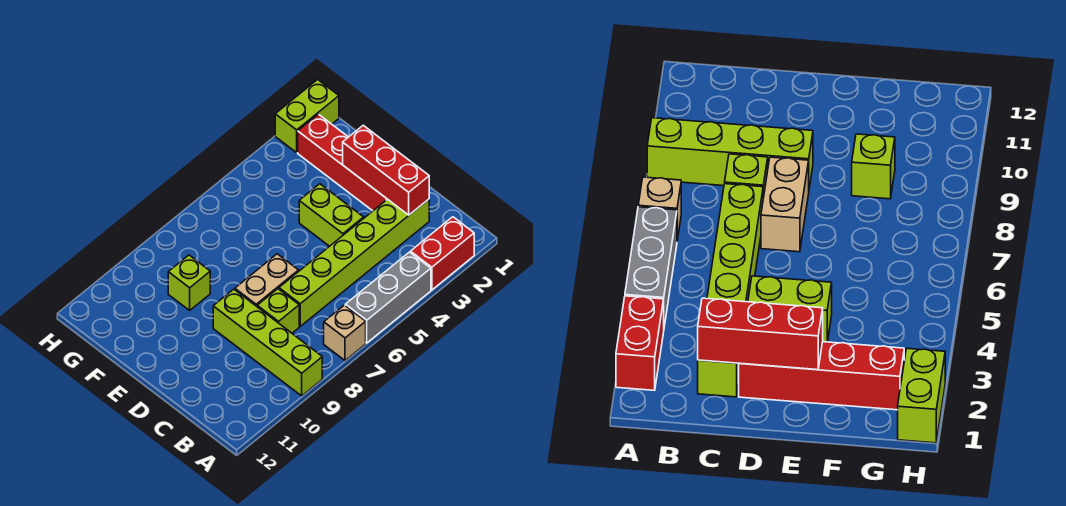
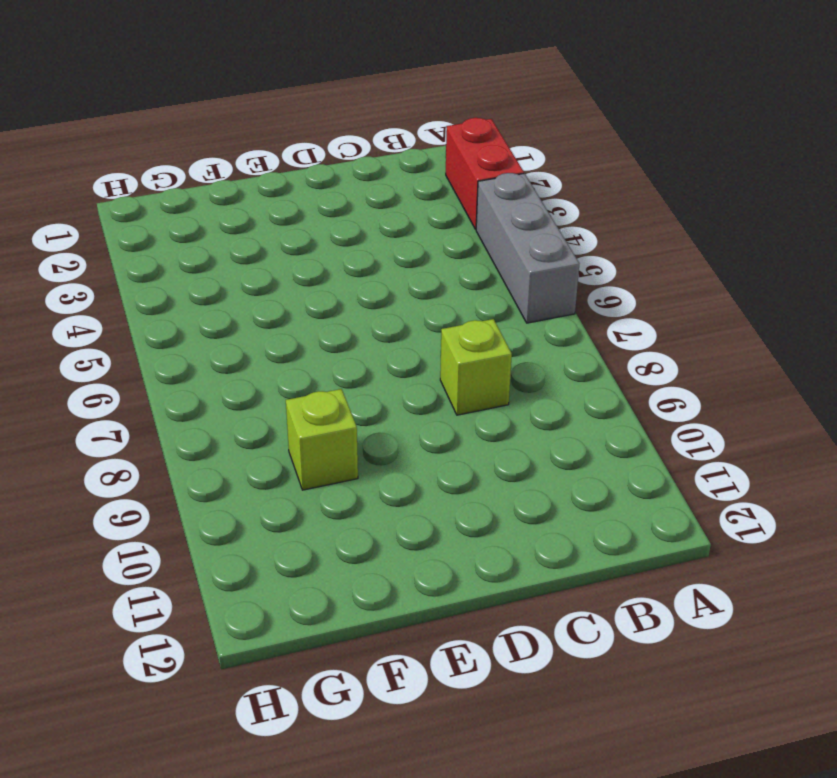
none -> tan 1x1 brick [324,305,366,361]
none -> lime 1x4 brick [213,289,322,396]
none -> lime 1x6 brick [279,199,429,326]

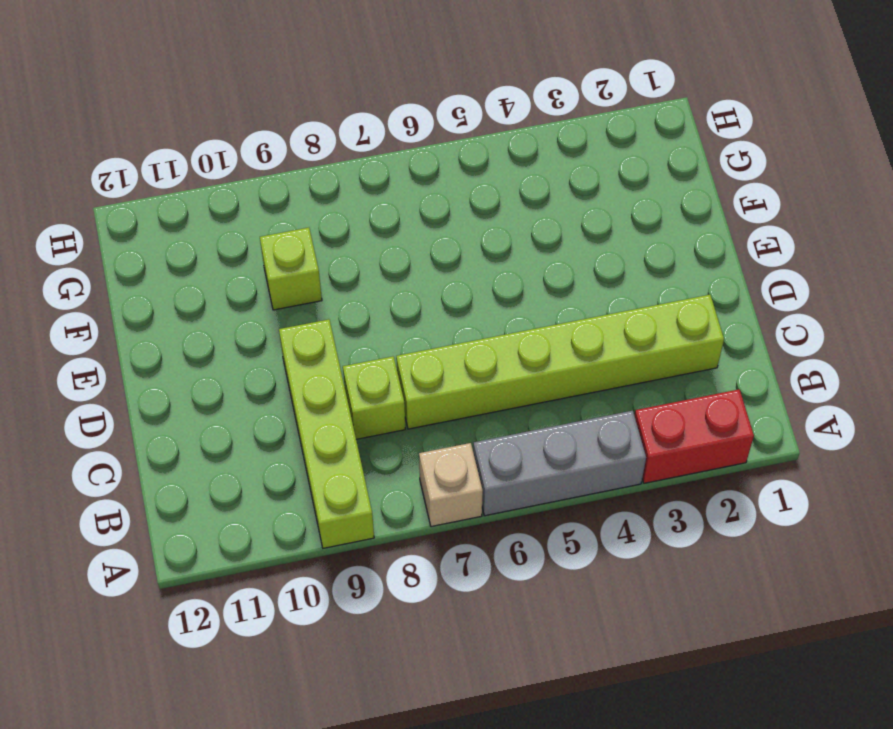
none -> red 1x4 brick [298,114,387,211]
none -> lime 1x2 brick [299,184,364,246]
none -> tan 1x2 brick [235,254,299,306]

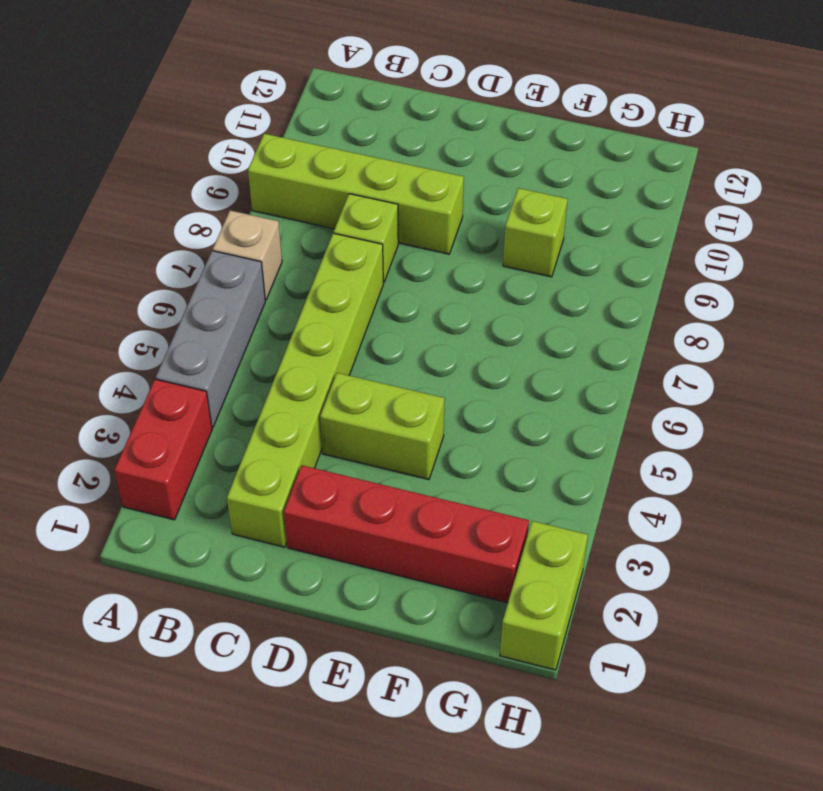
none -> tan 1x2 brick [235,254,299,306]
none -> red 1x3 brick [343,125,429,215]

